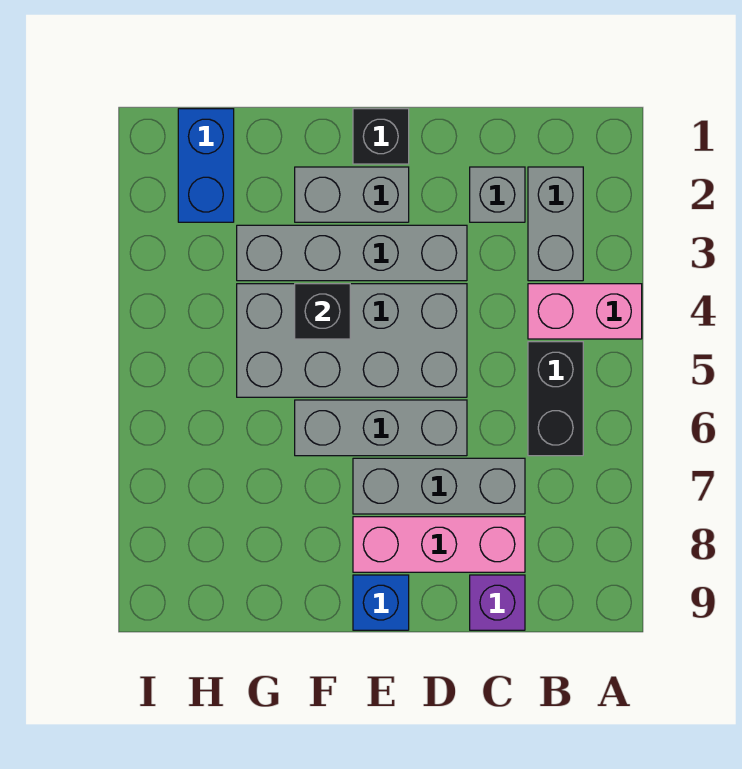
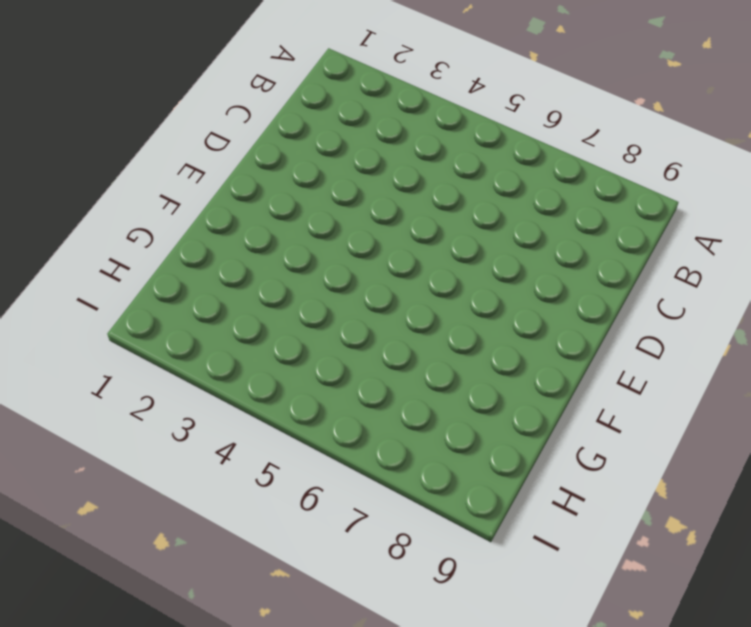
none -> pink 1x2 brick [528,284,642,339]
none -> grey 1x2 brick [528,167,583,281]
none -> black 1x2 brick [528,342,583,456]

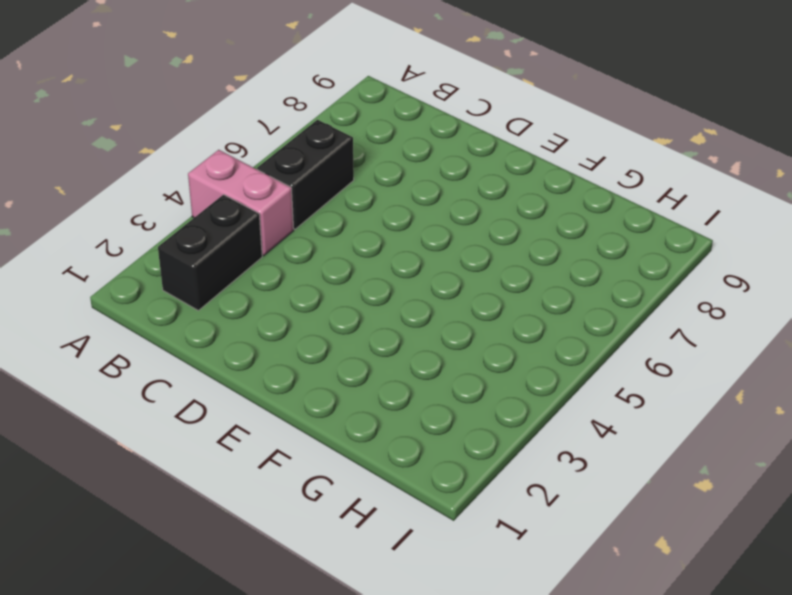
black 1x2 brick [158,195,262,310] -> grey 1x2 brick [528,167,583,281]
none -> grey 1x1 brick [470,167,525,222]
none -> grey 1x3 brick [353,458,525,514]
none -> pink 1x3 brick [353,517,525,572]

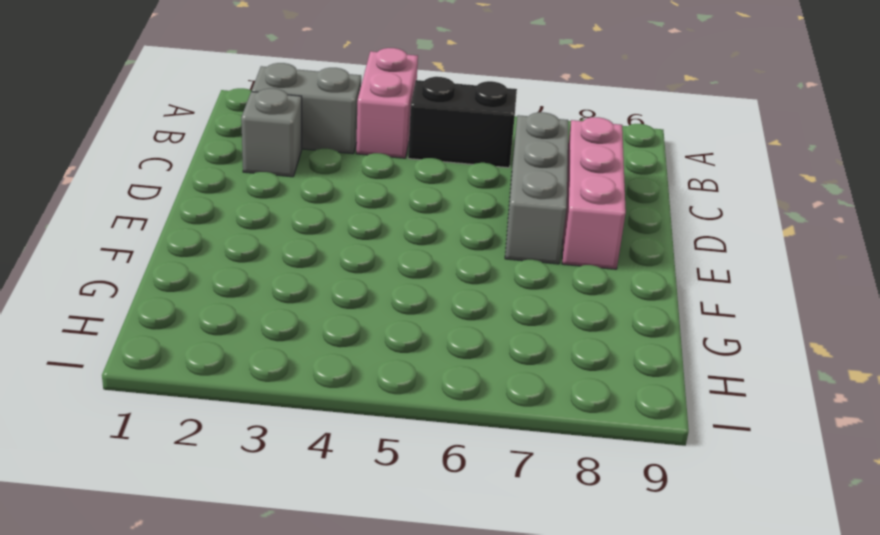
none -> purple 1x1 brick [470,575,525,630]
none -> grey 1x4 brick [237,225,467,281]
none -> grey 2x4 brick [237,284,467,397]

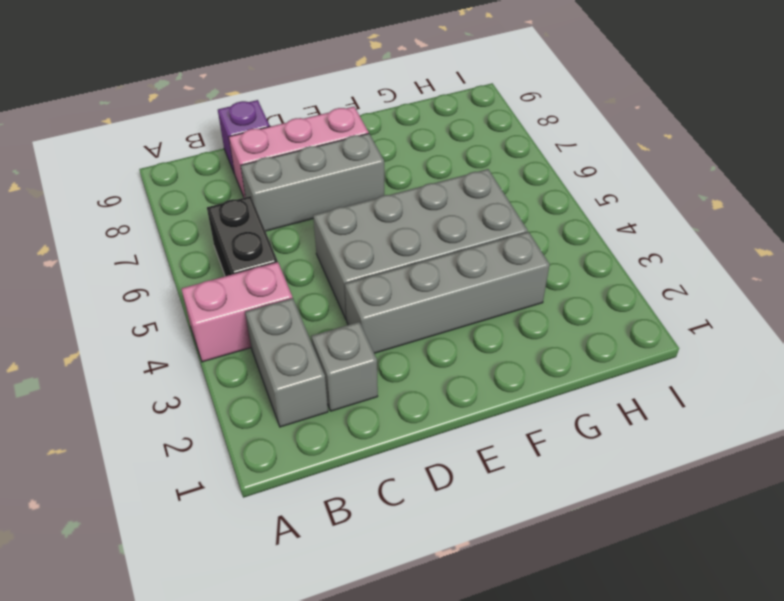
none -> grey 1x3 brick [295,400,467,456]
none -> black 1x1 brick [353,109,409,164]
none -> grey 1x2 brick [295,167,409,222]

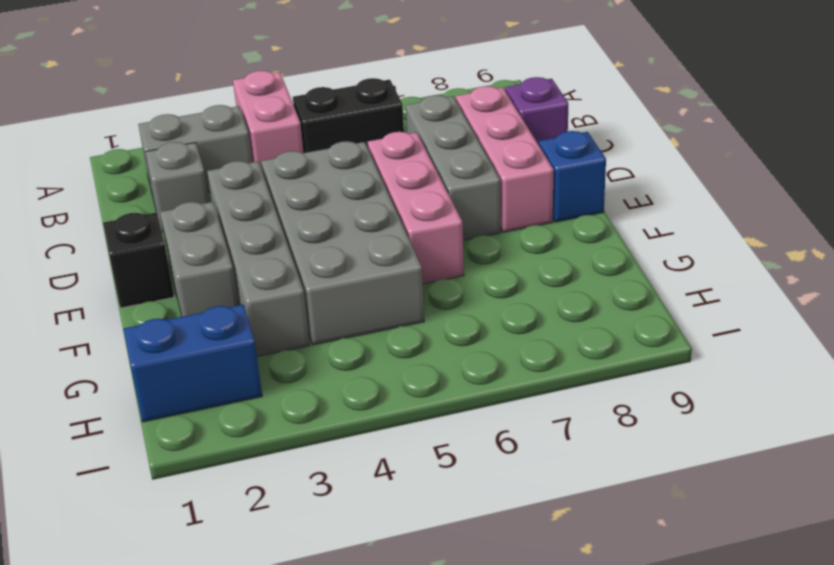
pink 1x3 brick [367,132,464,284] -> grey 1x3 brick [295,400,467,456]
none -> black 1x1 brick [295,284,350,339]

